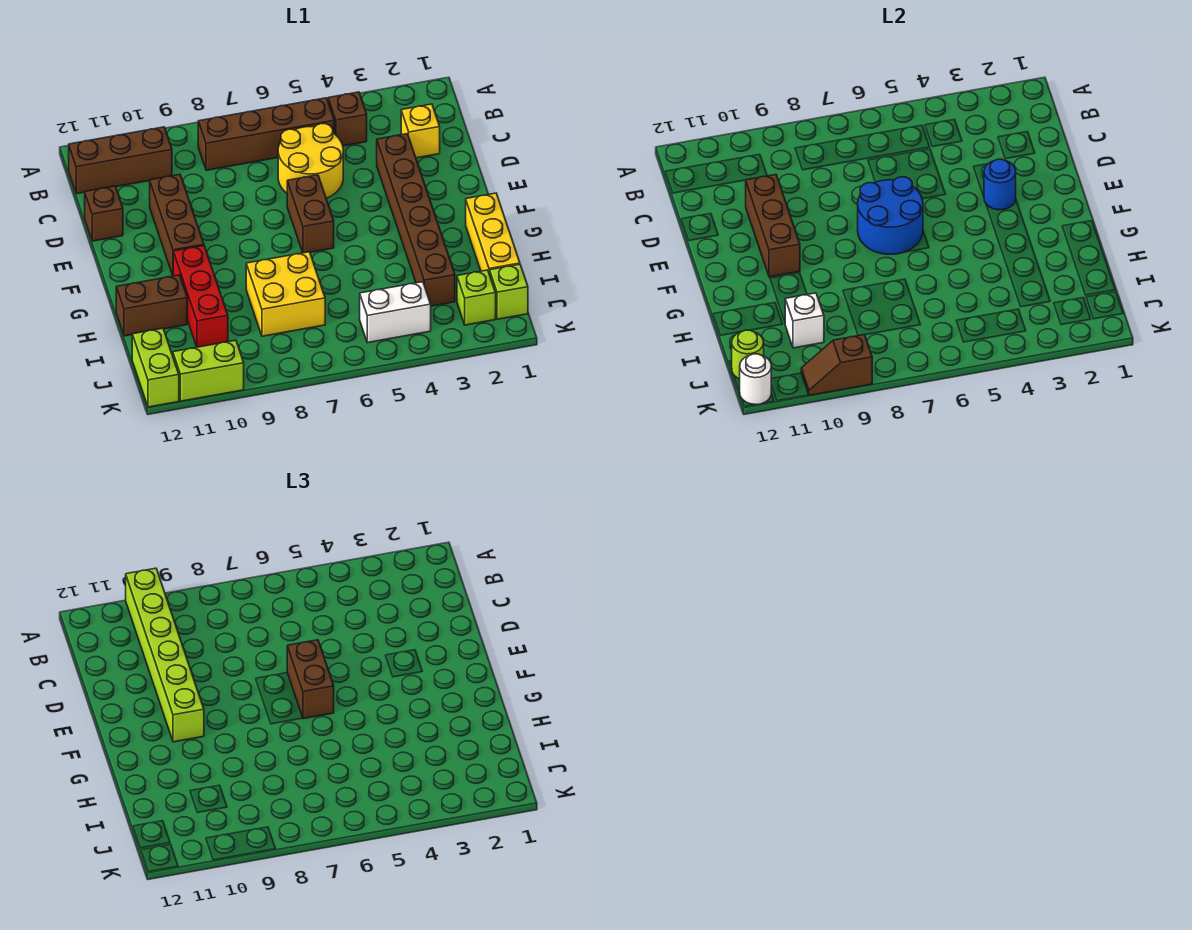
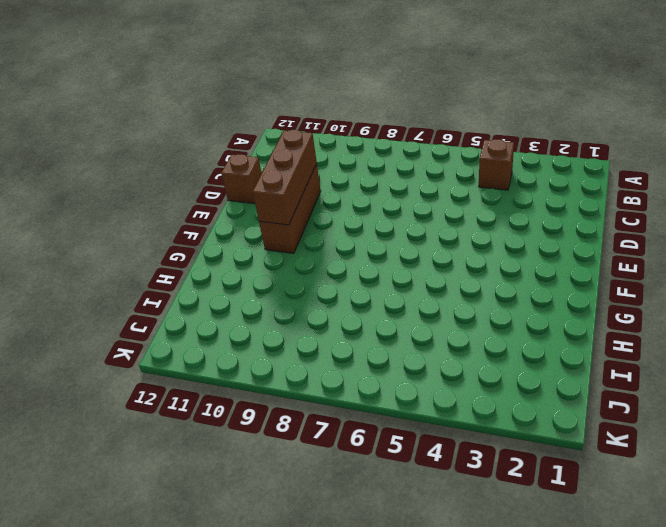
none -> brown 1x4 brick [198,98,334,170]
none -> brown 1x3 brick [69,127,172,194]
none -> yellow 1x1 brick [401,104,440,158]

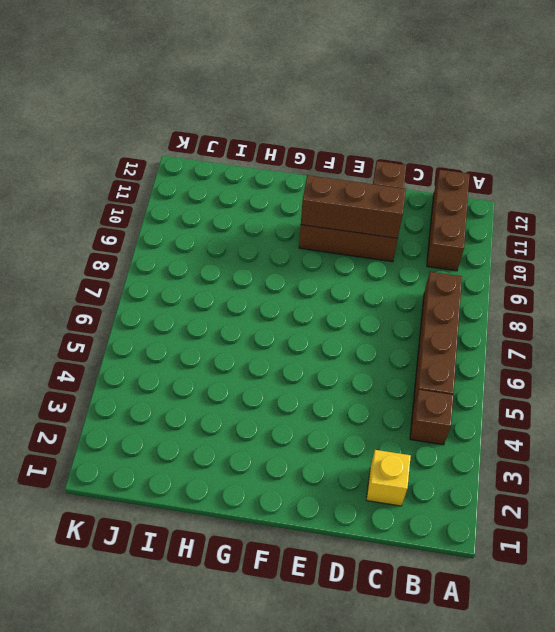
none -> yellow 2x2 round brick [278,124,343,198]
none -> brown 1x6 brick [377,134,455,306]
none -> brown 1x2 brick [287,175,334,253]

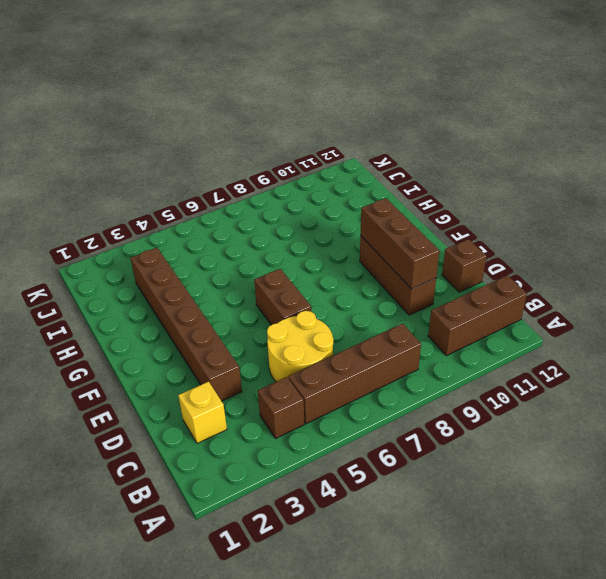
none -> yellow 1x3 brick [466,193,520,272]
none -> red 1x3 brick [173,246,228,347]
none -> yellow 2x2 brick [246,252,325,336]

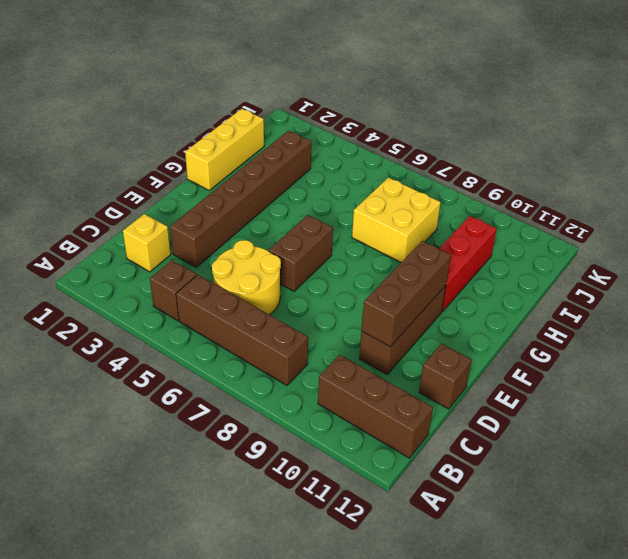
none -> brown 1x2 brick [116,275,187,336]
none -> lime 1x1 brick [489,264,528,319]
none -> lime 1x1 brick [457,270,496,325]

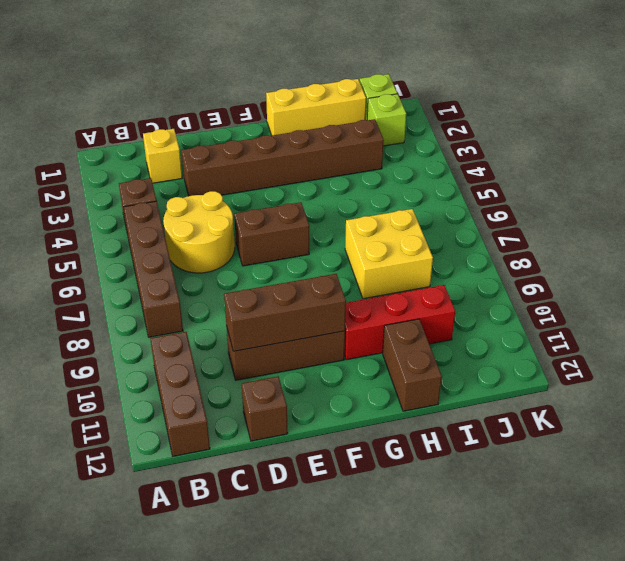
none -> white 1x2 brick [360,282,431,343]
none -> lime 1x2 brick [132,328,179,407]
none -> lime 1x2 brick [173,340,244,401]

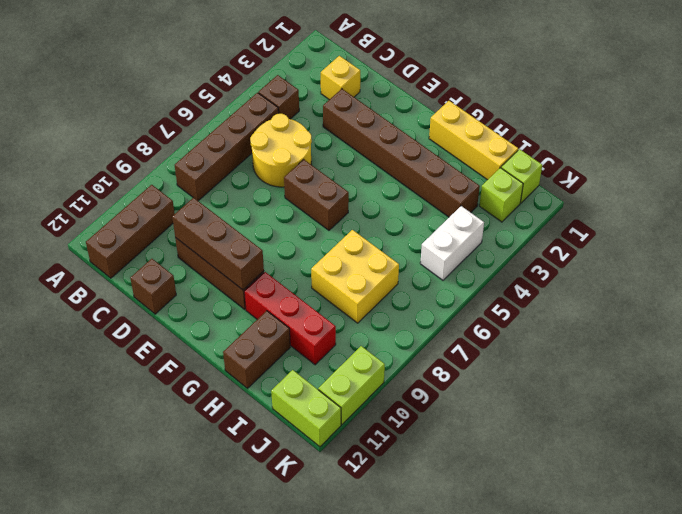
none -> blue 1x1 round brick [984,159,1016,210]
none -> blue 2x2 round brick [858,177,923,254]
none -> white 1x1 brick [785,293,824,348]

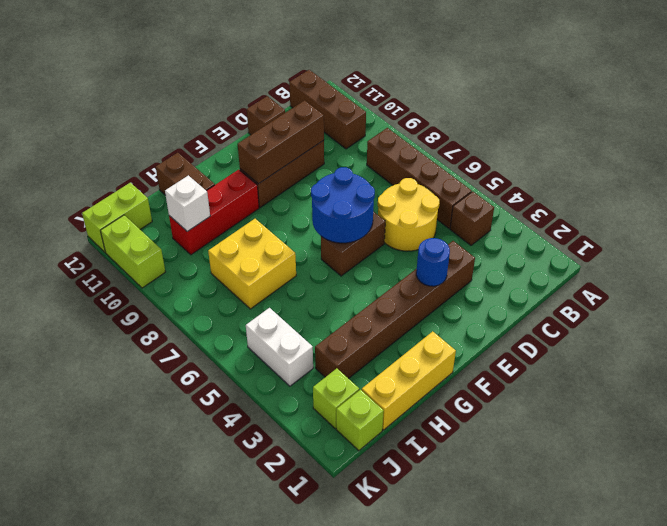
none -> yellow 1x1 brick [401,104,440,158]
none -> lime 1x1 round brick [732,330,764,379]
none -> brown 1x2 slope [801,335,872,395]

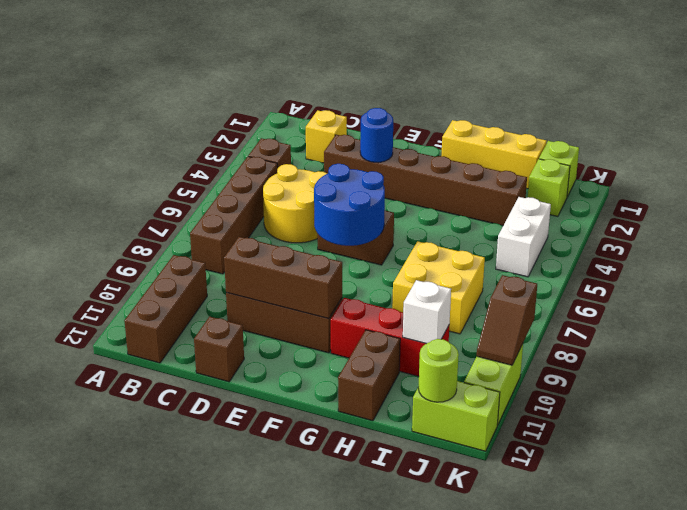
none -> white 1x1 round brick [740,354,771,405]
none -> lime 1x6 brick [126,568,204,742]
none -> brown 1x2 brick [287,640,334,719]

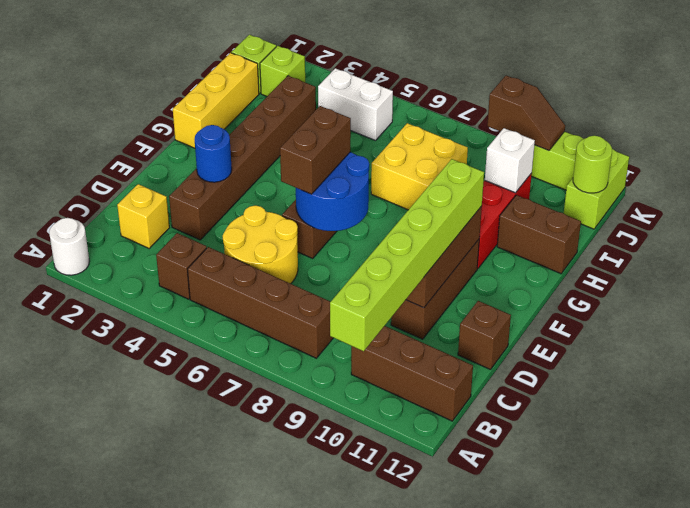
white 1x1 round brick [49,218,89,275] -> white 1x1 round brick moved to [740,354,771,405]

